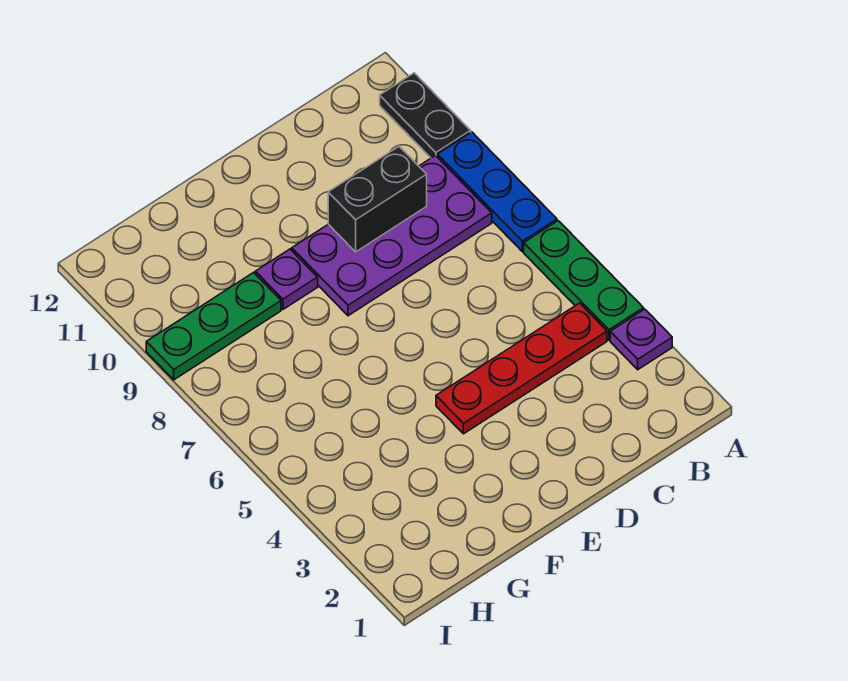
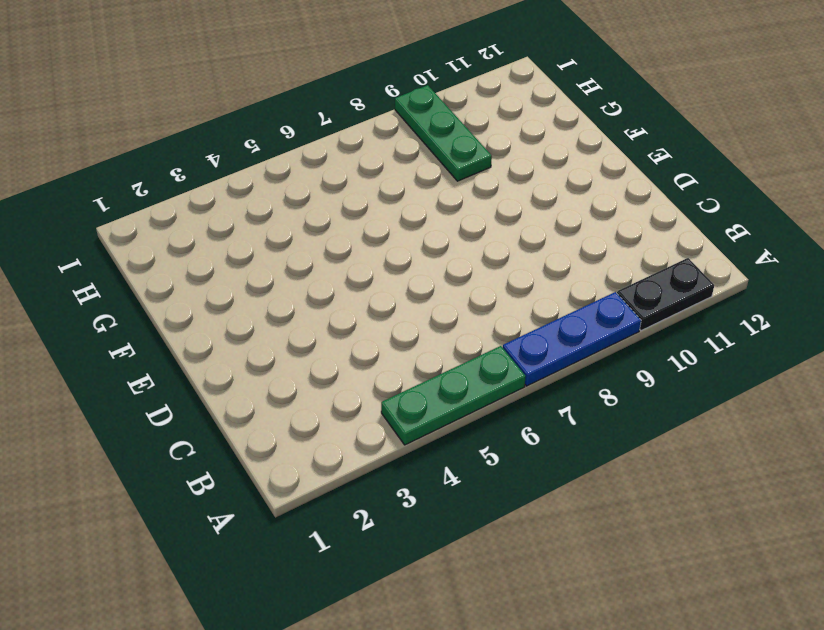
none -> purple 1x1 plate [610,309,672,370]
none -> red 1x4 plate [436,303,607,434]

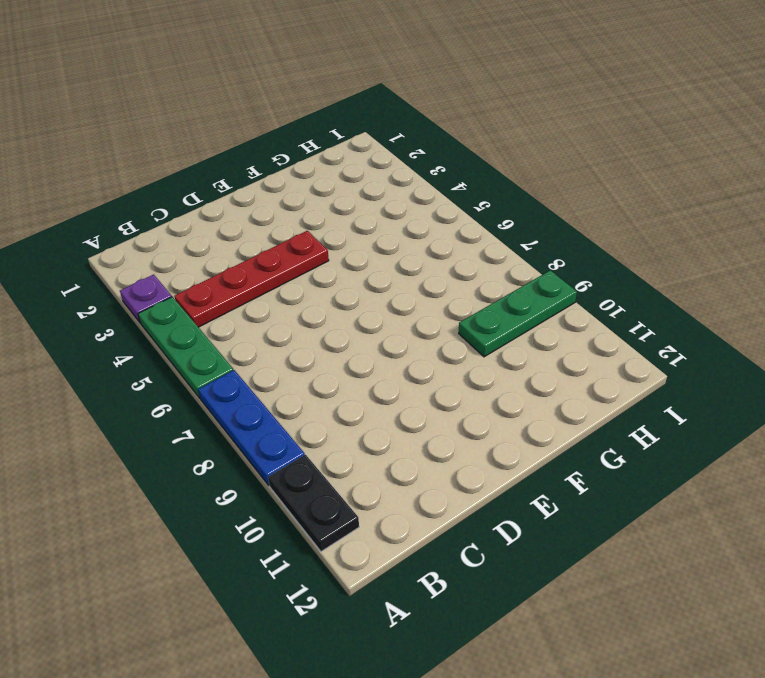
none -> purple 2x4 plate [292,155,492,316]
none -> purple 1x1 plate [255,249,318,309]

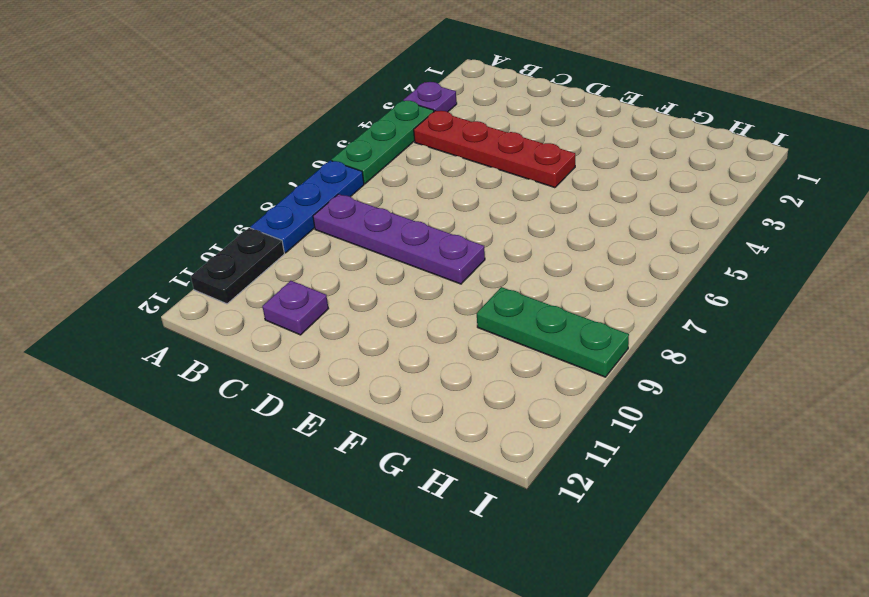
purple 1x4 plate [313,194,485,284] -> purple 2x4 plate [292,155,492,316]
purple 1x1 plate [262,281,329,335] -> purple 1x1 plate moved to [255,249,318,309]
none -> black 1x2 brick [328,147,427,252]

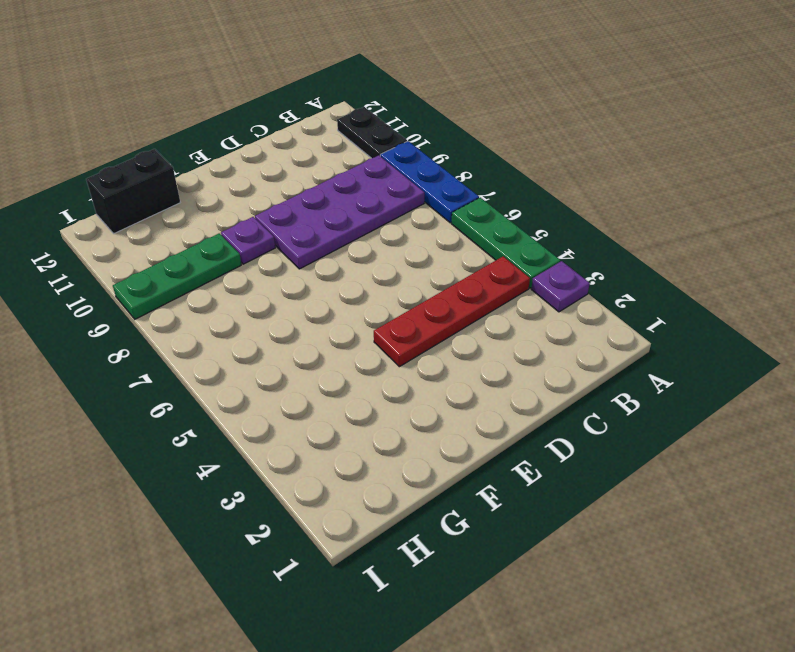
black 1x2 brick [86,149,180,234] -> black 1x2 brick moved to [328,147,427,252]

